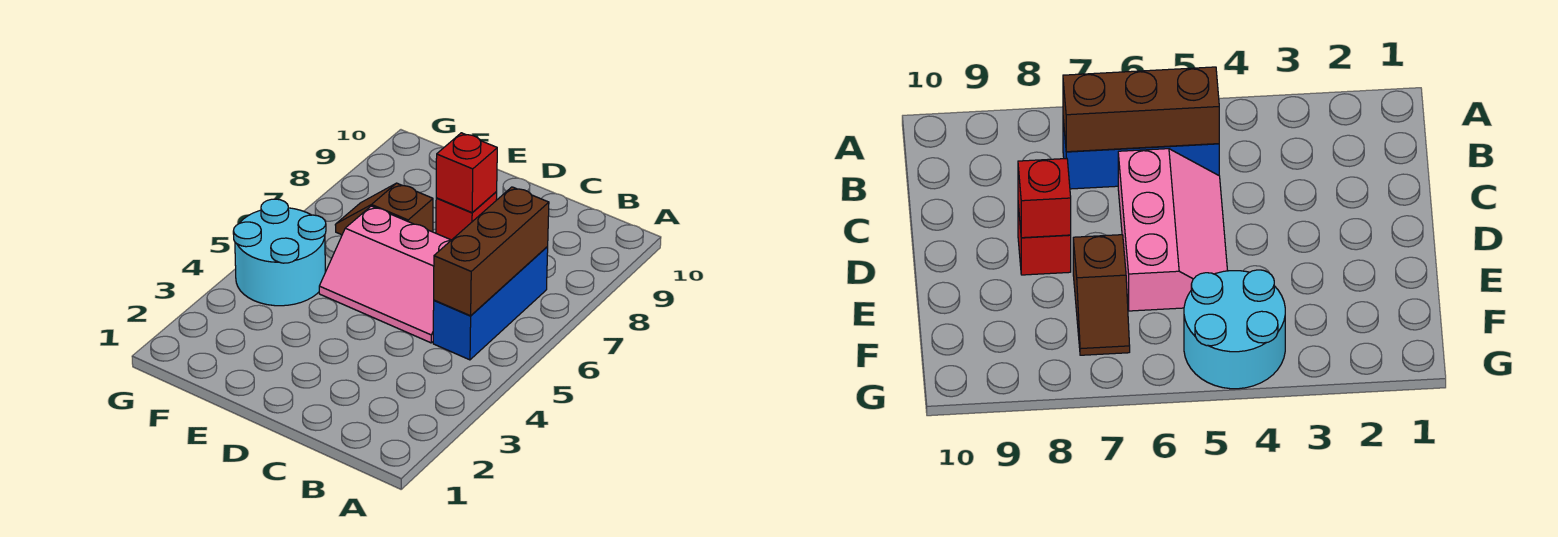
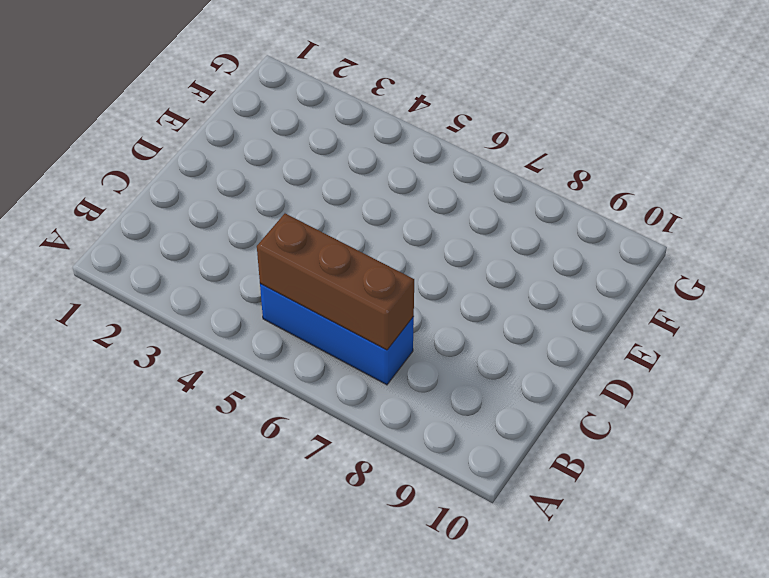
none -> pink 2x3 slope [319,206,451,343]
none -> red 1x1 brick [436,192,497,240]

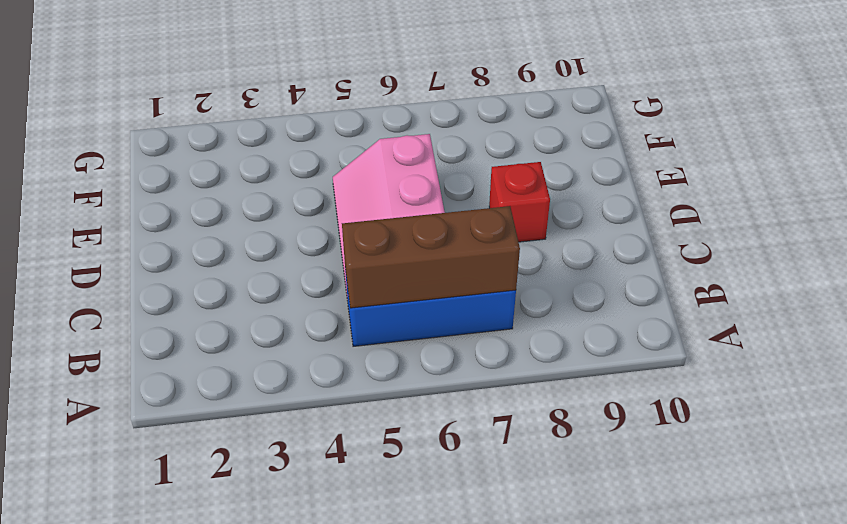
none -> brown 1x2 slope [335,183,433,235]
none -> cyan 2x2 round brick [233,199,326,306]

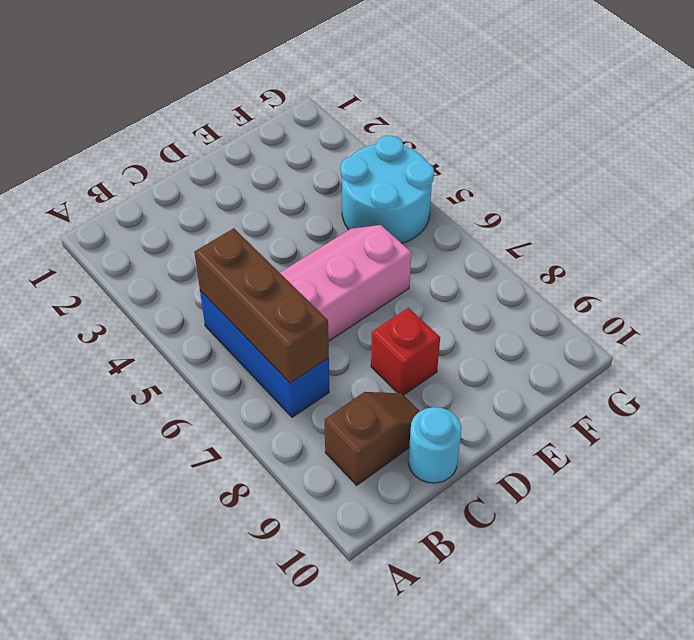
brown 1x2 slope [325,392,420,485] -> brown 1x2 slope moved to [335,183,433,235]
cyan 1x1 round brick [408,407,462,483] -> none
none -> red 1x1 brick [436,133,497,213]

